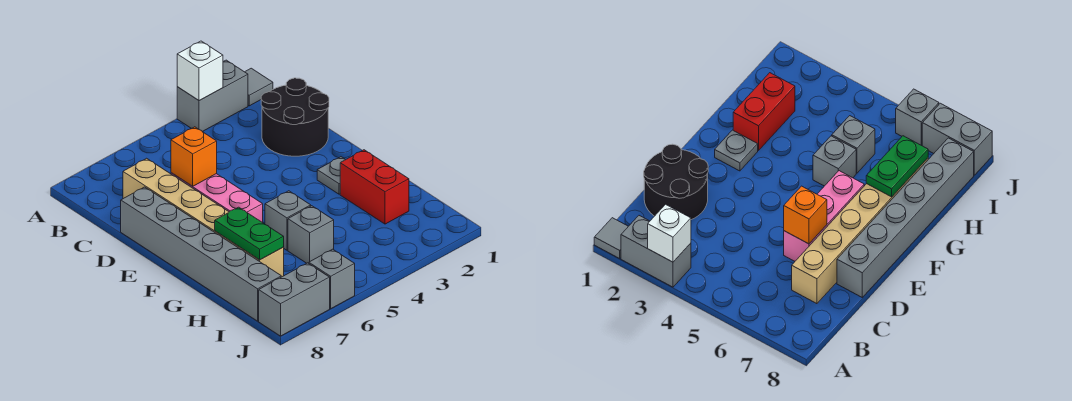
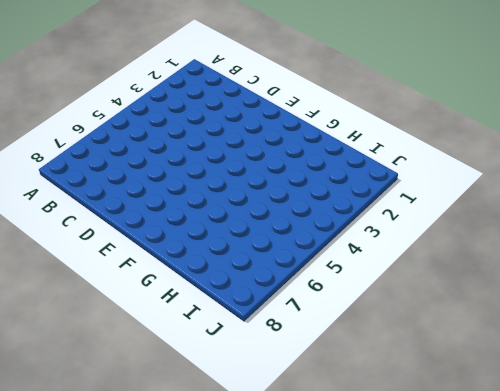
none -> grey 1x1 tile [245,68,273,106]
none -> grey 1x2 brick [177,60,248,132]
none -> black 2x2 round brick [261,78,329,156]

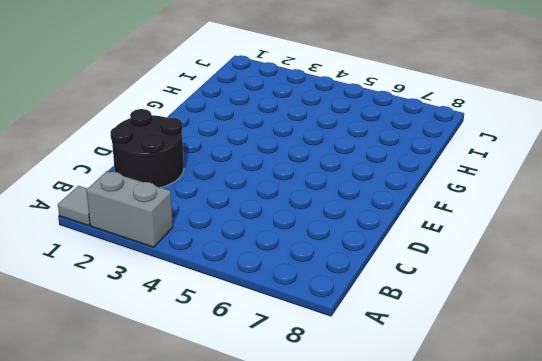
none -> tan 1x6 brick [123,158,284,277]
none -> pink 1x3 brick [171,173,263,223]
none -> grey 1x6 brick [121,187,281,321]

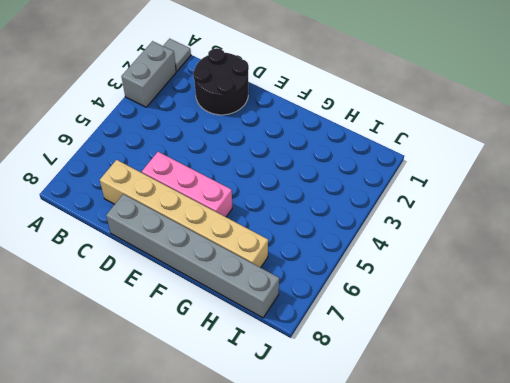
none -> grey 1x1 plate [317,157,345,194]
none -> red 1x2 brick [340,150,409,224]
none -> grey 1x1 brick [265,191,311,250]

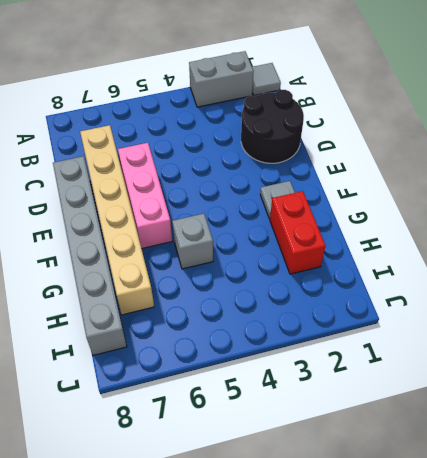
none -> grey 1x1 brick [288,206,334,263]
none -> grey 1x1 brick [309,249,355,309]
none -> grey 1x2 brick [259,263,330,336]

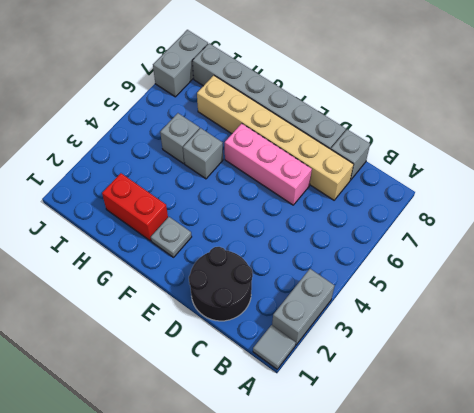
grey 1x1 brick [331,130,370,180] -> grey 1x1 brick moved to [309,249,355,309]
none -> white 1x1 brick [177,41,223,101]
none -> orange 1x1 brick [171,127,217,186]
none -> green 1x2 plate [215,207,284,260]

